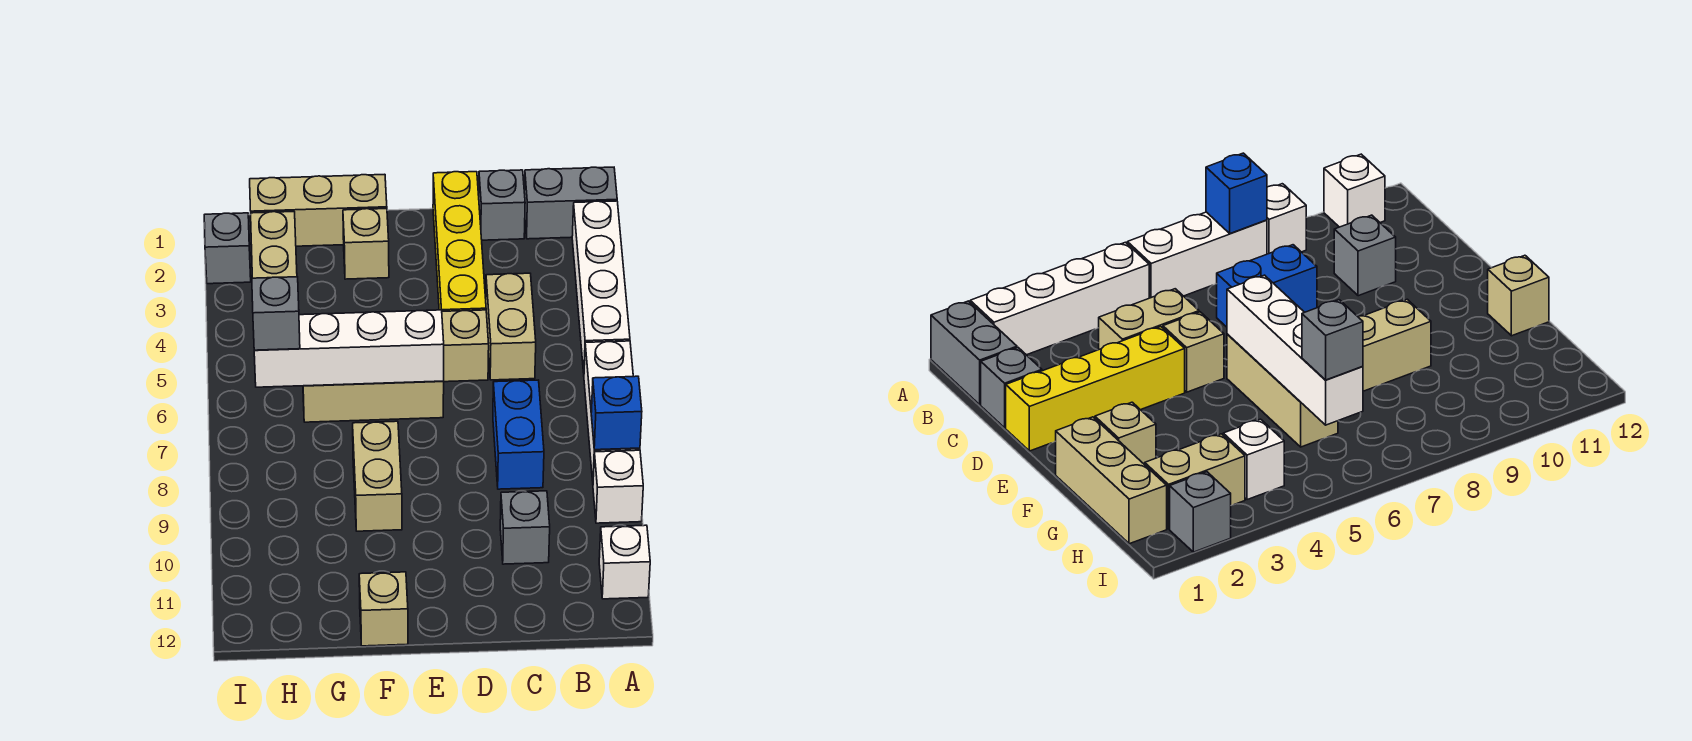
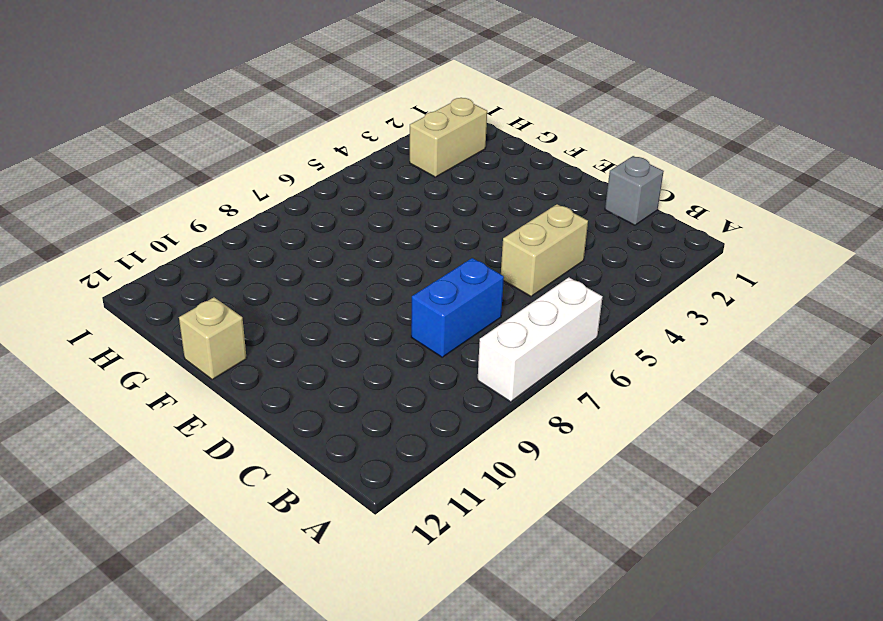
none -> grey 1x2 brick [524,167,617,239]
none -> white 1x4 brick [572,201,630,373]
none -> white 1x1 brick [593,450,643,523]

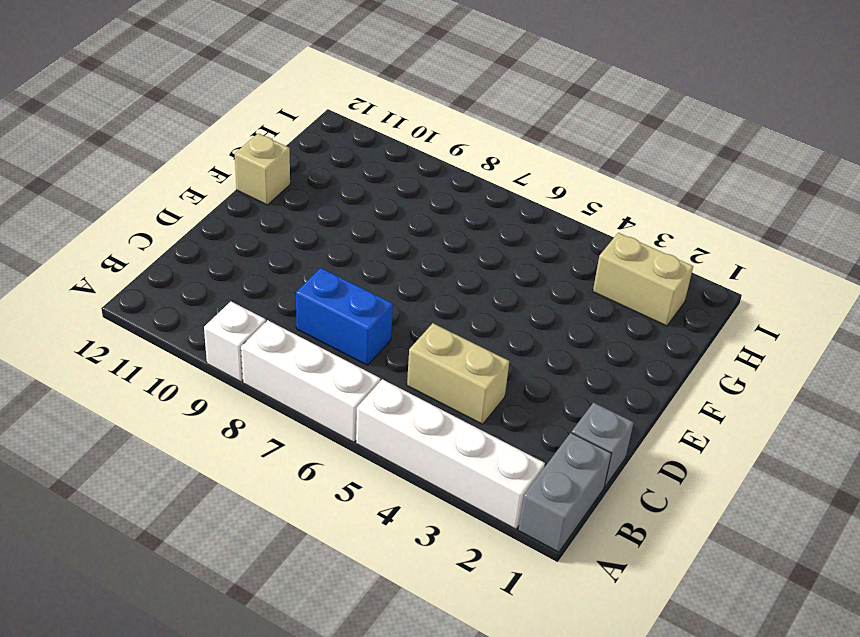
none -> white 1x1 brick [599,525,650,599]
none -> grey 1x1 brick [500,491,550,564]
none -> yellow 1x4 brick [433,172,486,311]

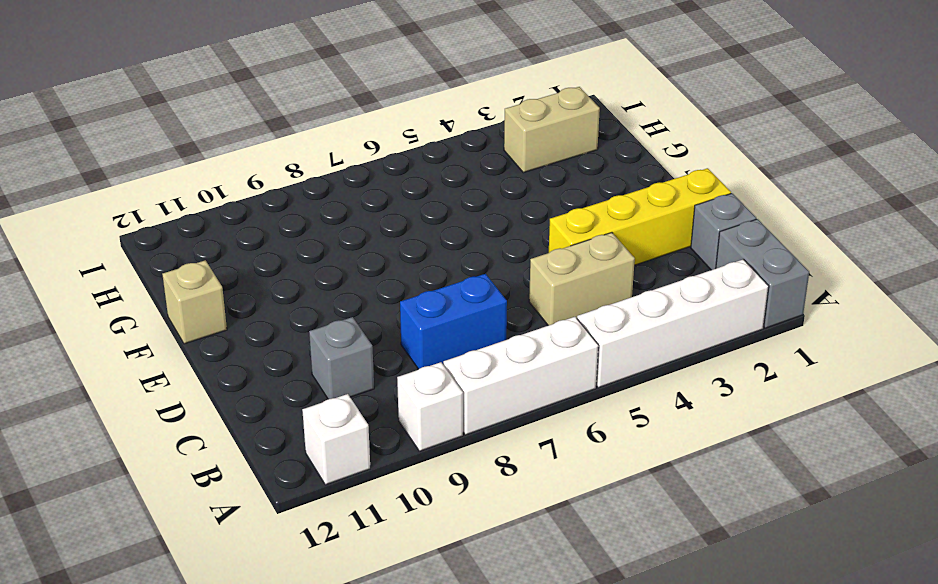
none -> tan 1x1 brick [442,310,489,382]
none -> tan 1x3 brick [303,381,444,422]
none -> tan 1x3 brick [250,174,387,246]

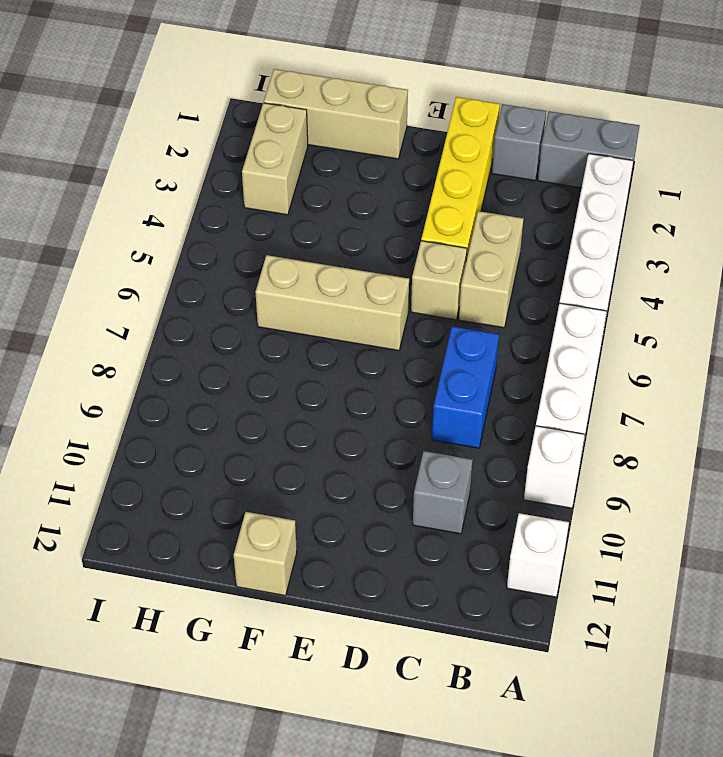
none -> tan 1x1 brick [343,209,389,279]
none -> tan 1x2 brick [353,421,402,531]
none -> white 1x1 brick [1223,419,1284,500]

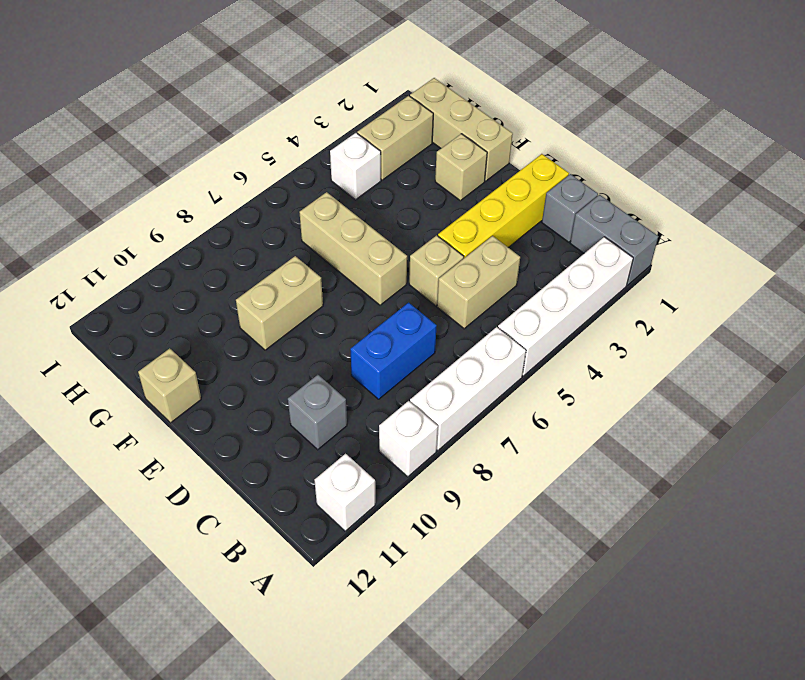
none -> grey 1x1 brick [204,213,251,284]
none -> blue 1x1 brick [591,376,642,450]
none -> white 1x4 brick [254,310,444,387]

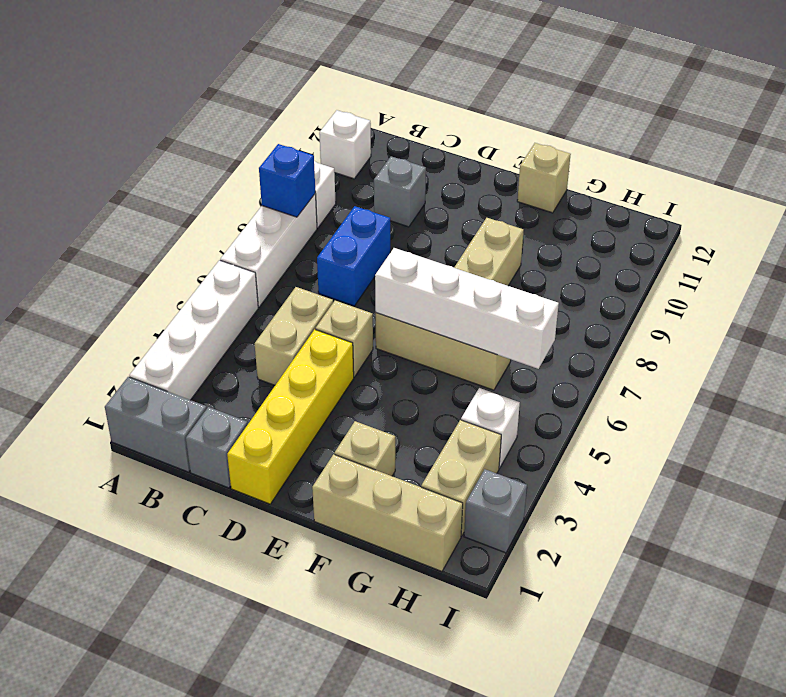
none -> grey 1x1 brick [252,277,300,350]

